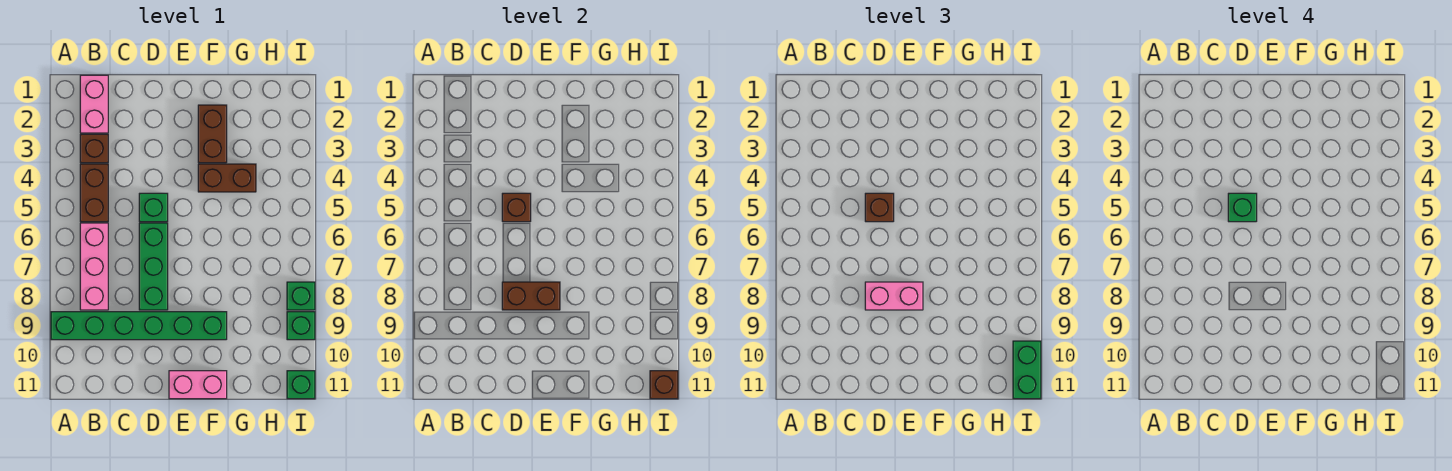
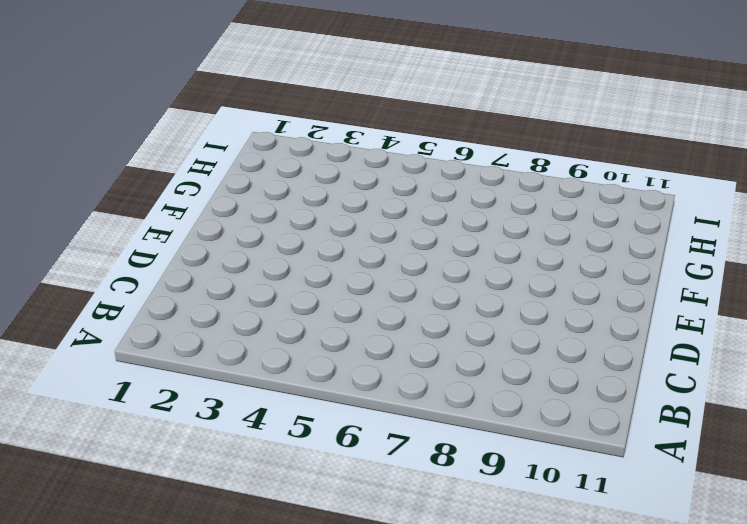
none -> green 1x6 brick [51,312,227,340]
none -> pink 1x2 brick [80,75,108,133]
none -> brown 1x1 brick [80,134,108,163]

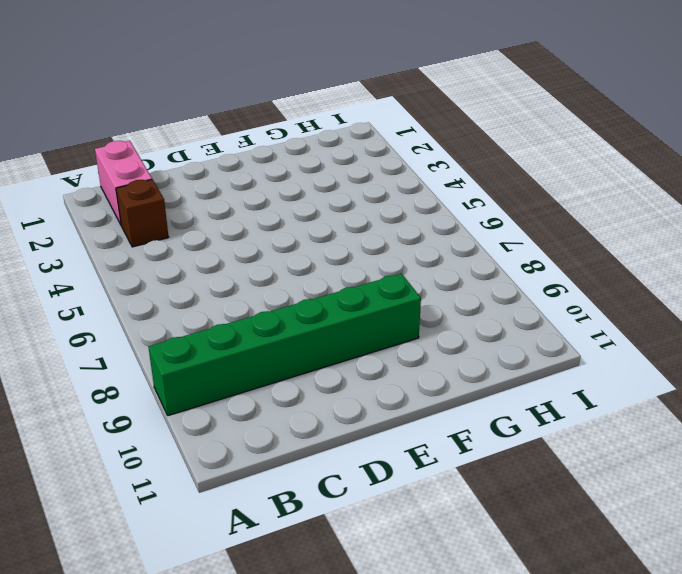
none -> brown 1x2 brick [80,164,108,222]
none -> pink 1x3 brick [80,223,108,310]
none -> green 1x1 brick [139,193,168,222]

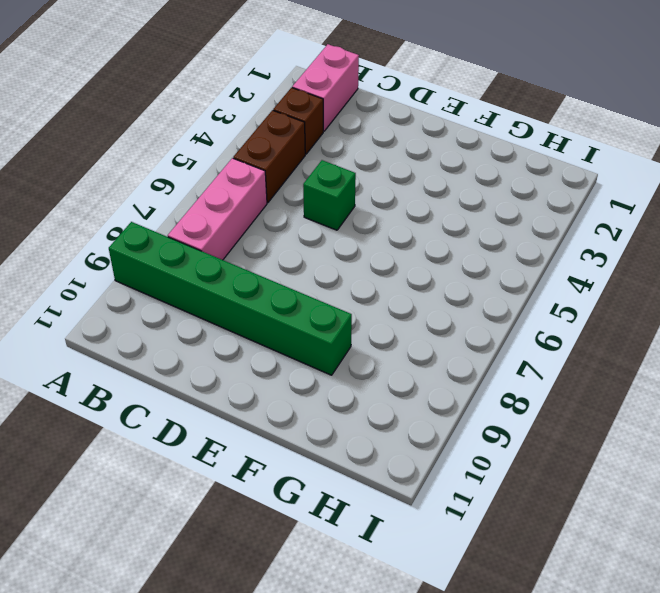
none -> green 1x3 brick [139,223,168,310]
none -> pink 1x2 brick [169,371,227,399]
none -> brown 1x2 brick [198,105,227,163]

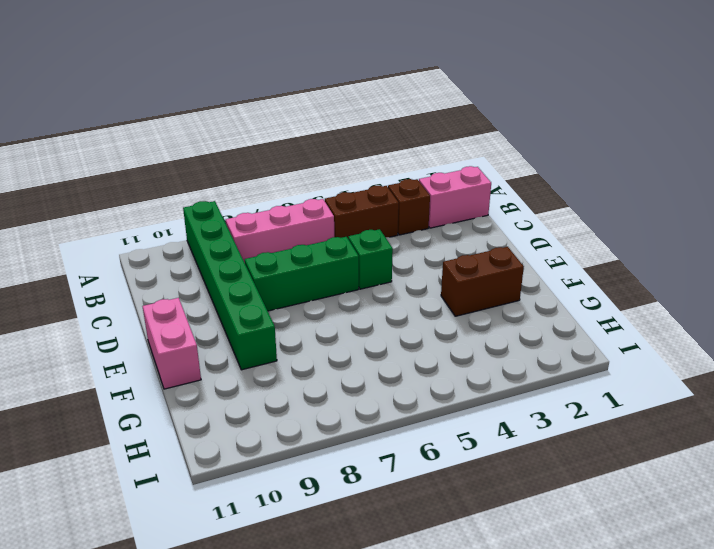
none -> brown 1x2 brick [198,164,256,192]
none -> green 1x1 brick [287,282,315,310]
none -> green 1x1 brick [287,312,315,340]

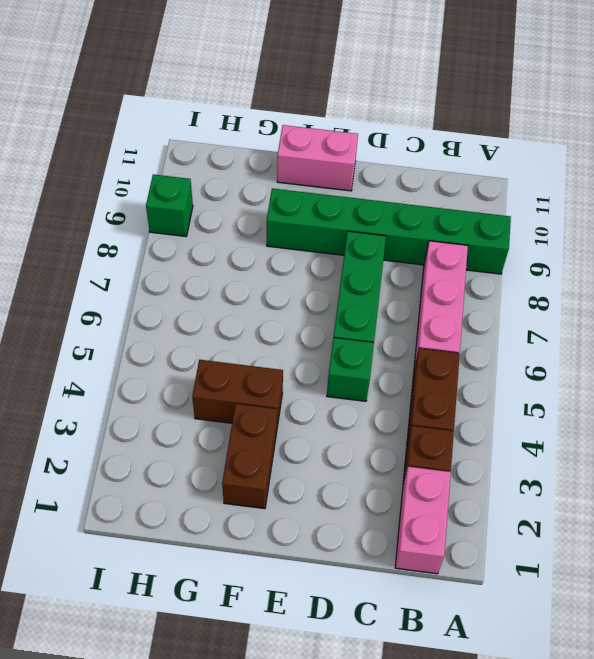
none -> green 1x1 brick [287,282,315,310]
none -> green 1x1 brick [287,371,315,399]
none -> brown 1x1 brick [502,193,531,222]

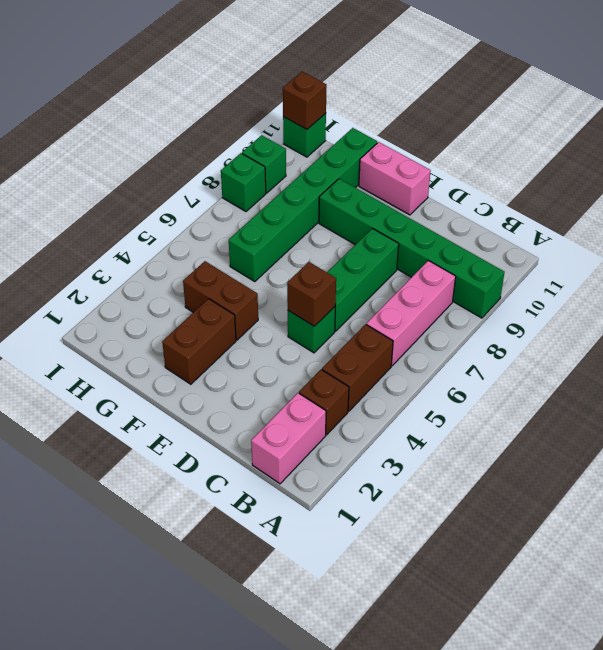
green 1x6 brick [229,128,377,282] -> none
none -> brown 1x2 brick [502,282,560,310]
none -> brown 1x1 brick [865,193,894,222]
none -> pink 1x2 brick [865,282,923,310]

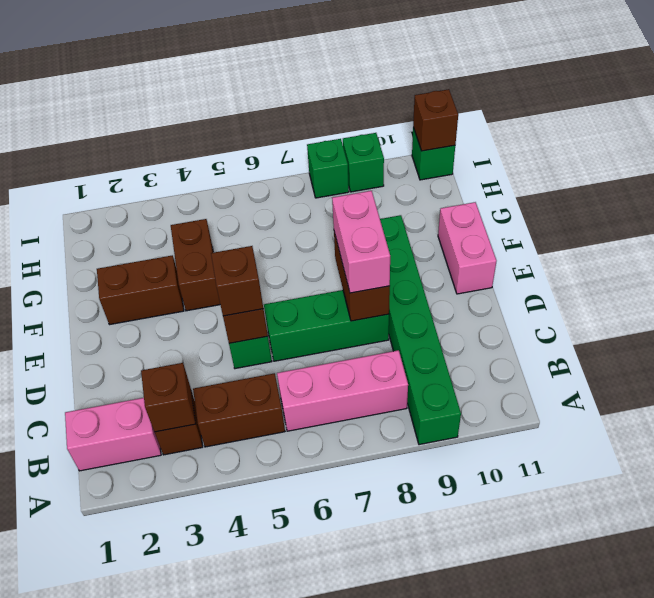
brown 1x1 brick [141,363,196,432] -> none
none -> green 1x2 brick [1013,341,1041,399]
none -> green 1x1 brick [1228,193,1257,222]

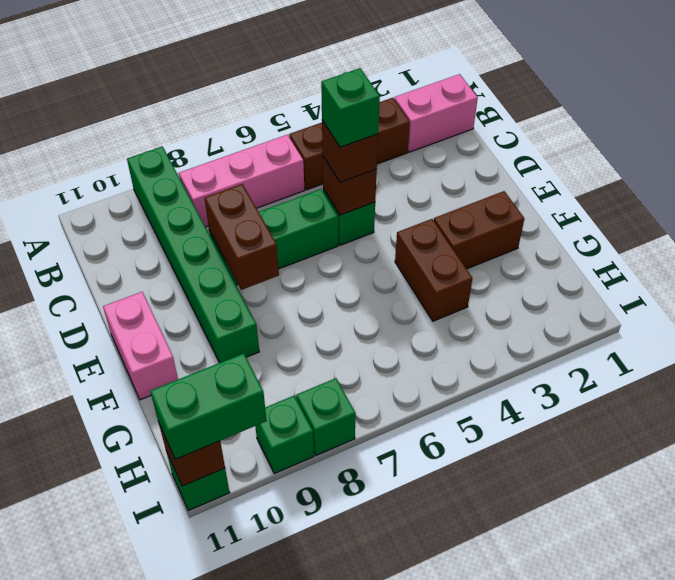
none -> pink 1x2 brick [865,282,923,310]

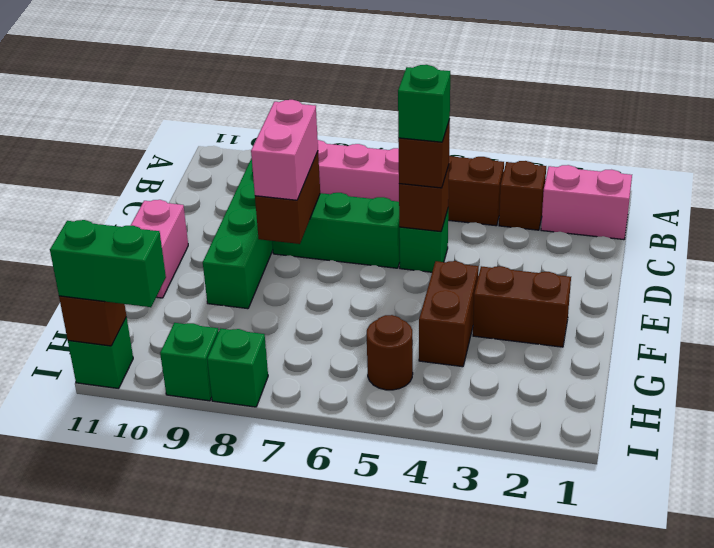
brown 1x1 round brick [367,315,413,390] -> none

